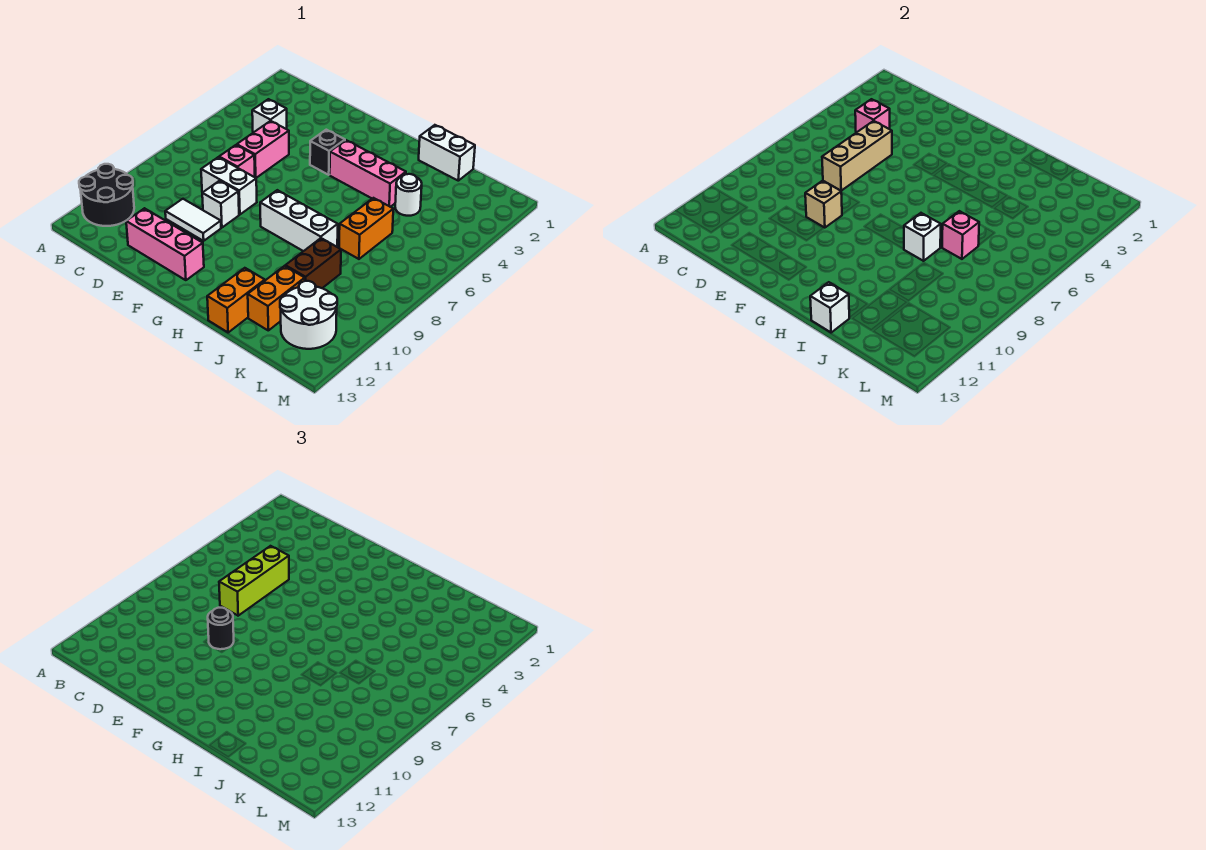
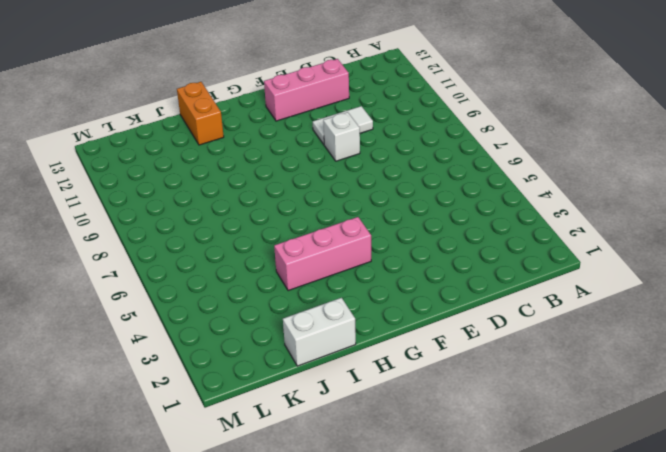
none -> black 2x2 round brick [79,164,134,226]
none -> white 1x1 brick [252,99,287,133]
none -> pink 1x2 brick [237,121,289,178]

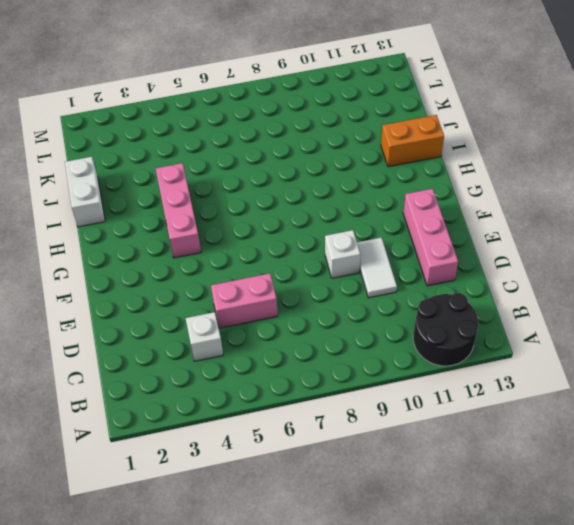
none -> pink 1x1 brick [219,145,255,177]
none -> white 1x2 brick [201,157,257,215]
none -> black 1x1 brick [310,130,345,175]

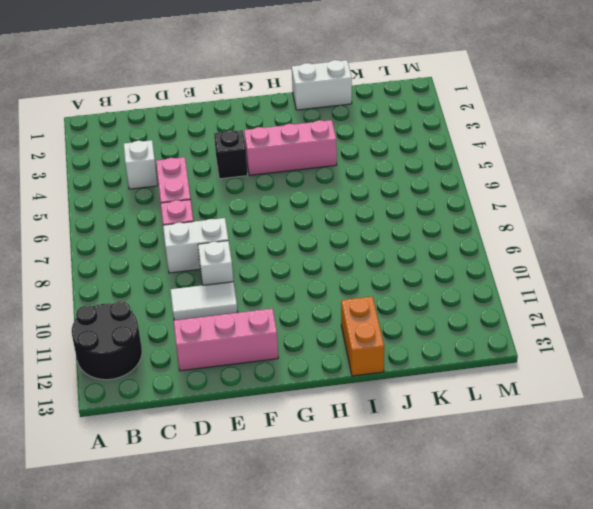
none -> white 1x3 brick [260,190,338,251]
none -> white 1x1 round brick [395,174,422,216]
none -> orange 1x2 brick [339,198,393,259]

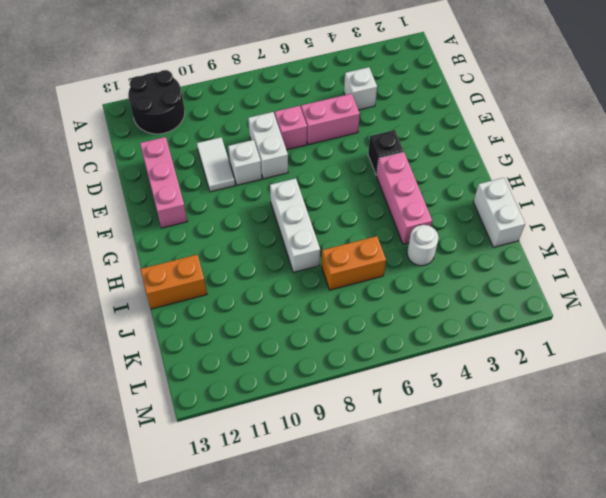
none -> brown 1x2 brick [285,238,341,288]
none -> orange 1x2 brick [248,266,305,330]
none -> white 2x2 round brick [280,281,337,349]

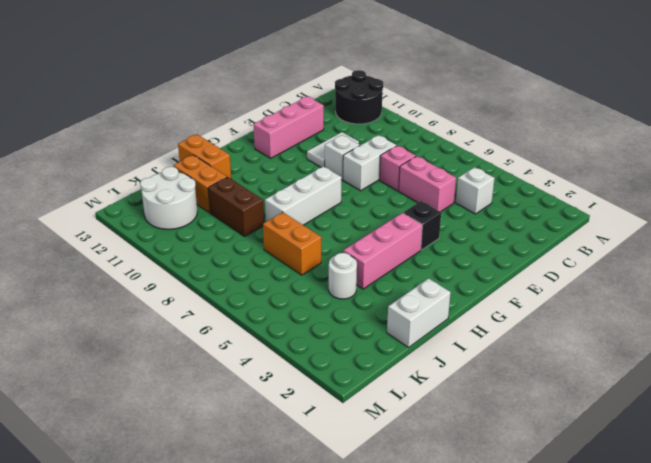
none -> pink 1x1 brick [855,99,890,133]
none -> tan 1x3 brick [822,121,892,191]
none -> tan 1x1 brick [805,181,842,228]

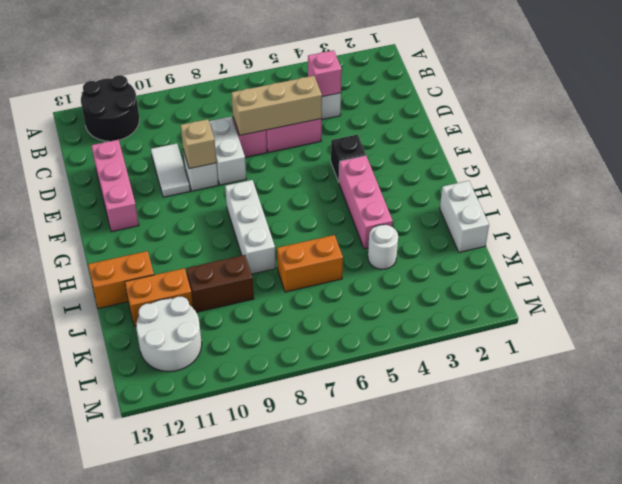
none -> white 1x1 brick [904,213,941,261]
none -> white 1x1 brick [810,282,849,332]
none -> pink 1x1 brick [942,211,979,259]

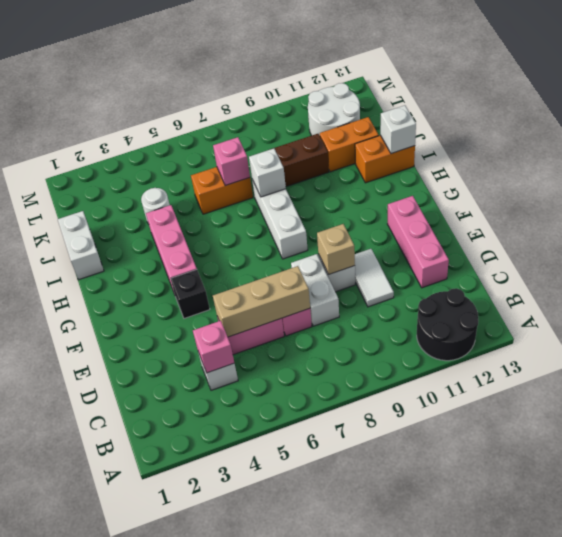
none -> lime 1x3 brick [219,546,289,616]
none -> black 1x1 round brick [208,608,234,649]

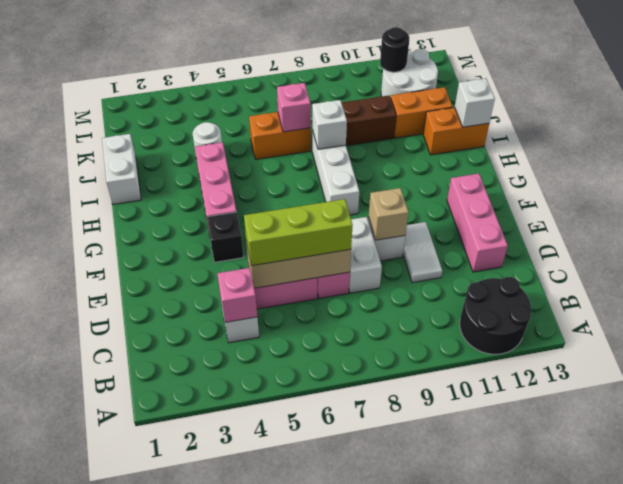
black 1x1 round brick [380,27,409,72] -> black 1x1 round brick moved to [208,608,234,649]

